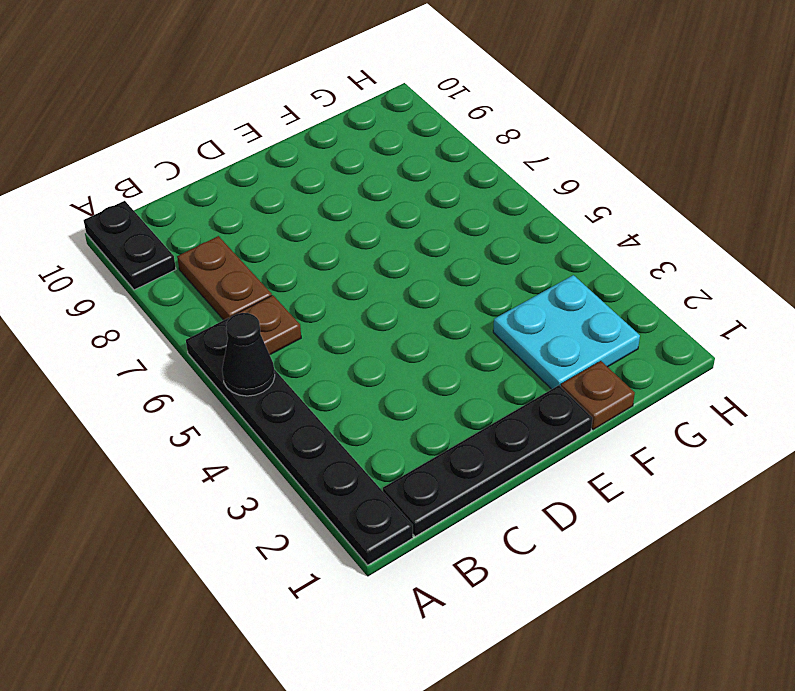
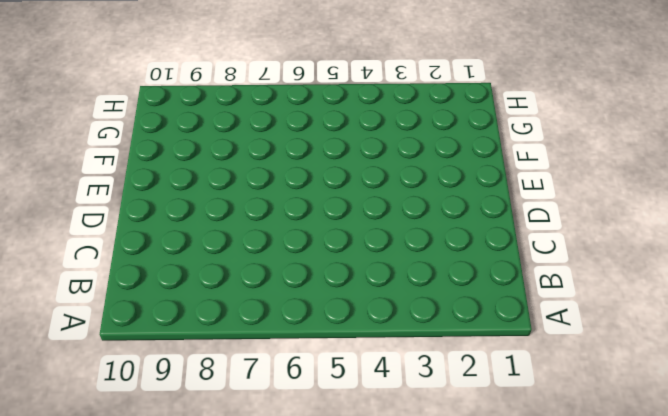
none -> black 1x6 plate [186,318,413,565]
none -> black 1x2 plate [84,201,176,290]

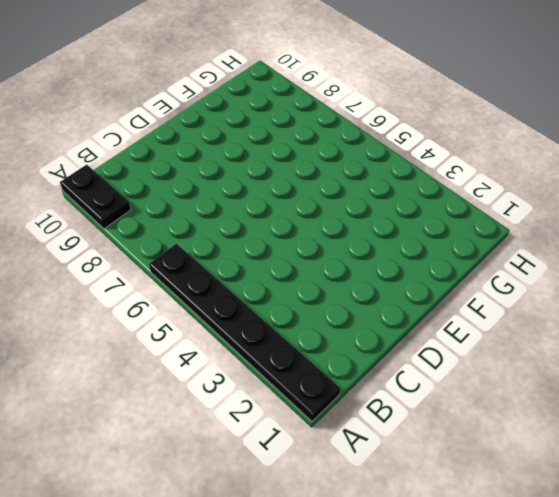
none -> black 1x4 plate [383,385,593,537]
none -> brown 1x1 plate [231,295,301,355]

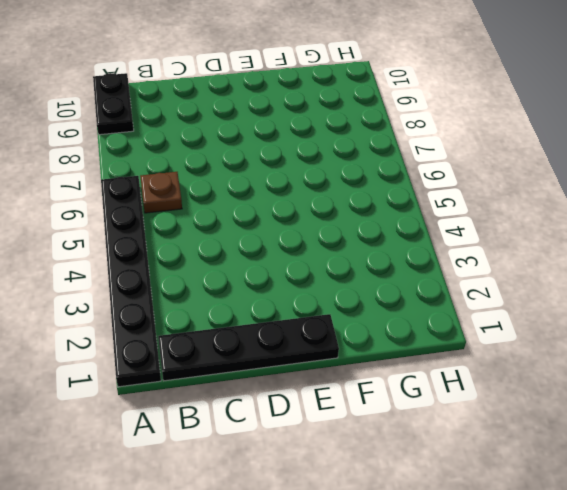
none -> brown 1x2 plate [177,236,272,320]
none -> brown 1x1 plate [561,361,635,430]

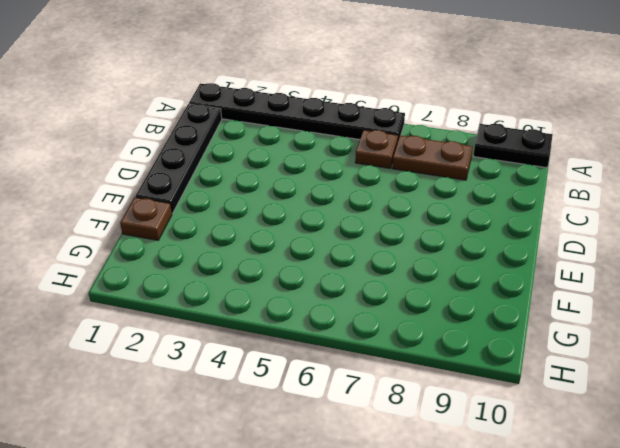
none -> cyan 2x2 plate [493,275,640,389]
none -> black 1x1 cone [222,313,275,396]

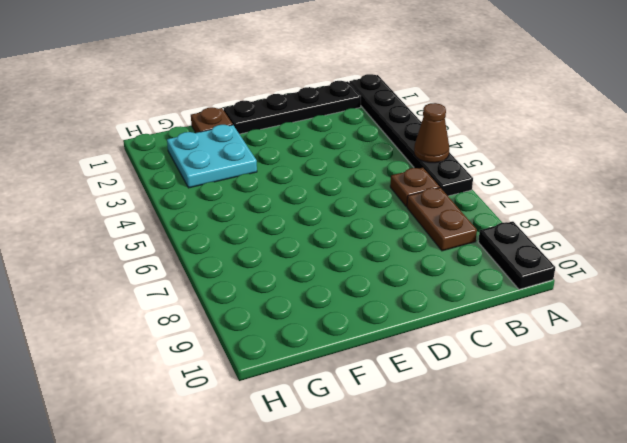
brown 1x1 cone [414,103,449,163] -> black 1x1 cone [222,313,275,396]

